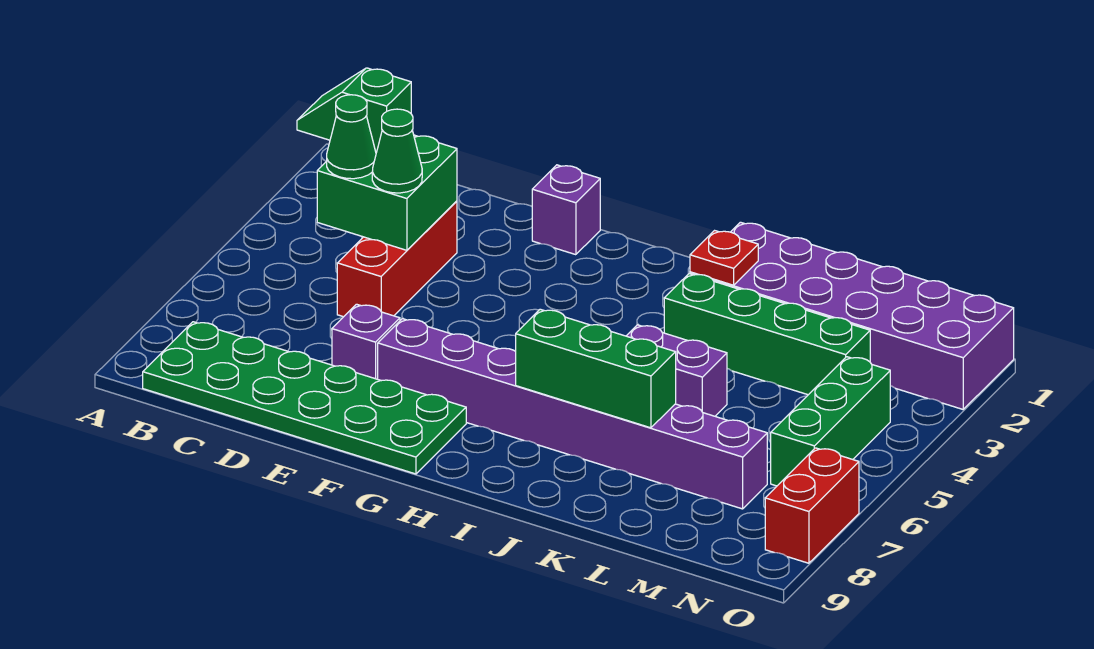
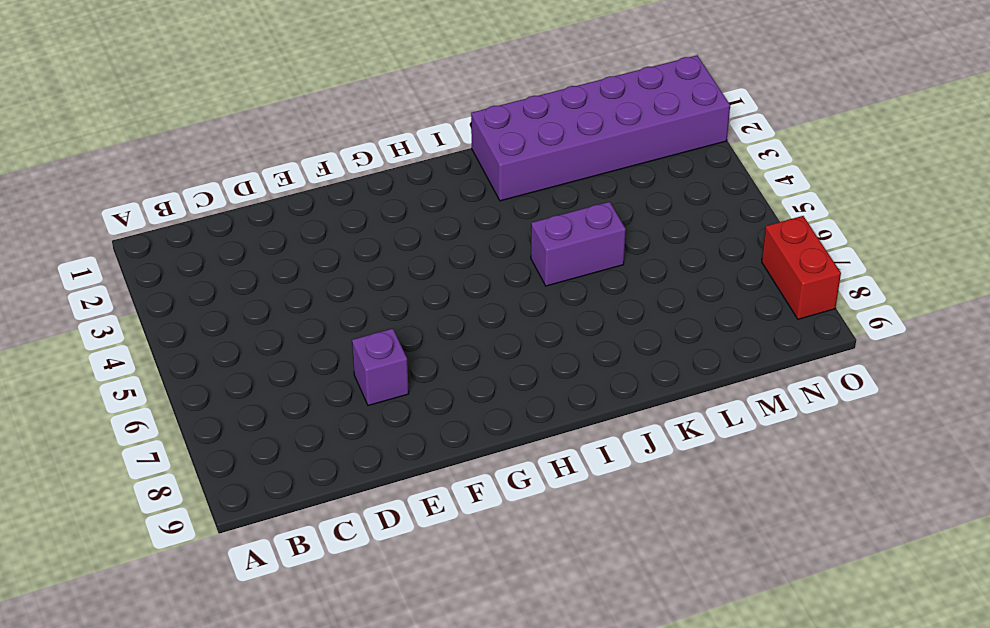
none -> green 2x6 plate [143,322,466,474]
none -> red 1x3 brick [337,201,457,317]
none -> purple 1x1 brick [532,165,600,255]

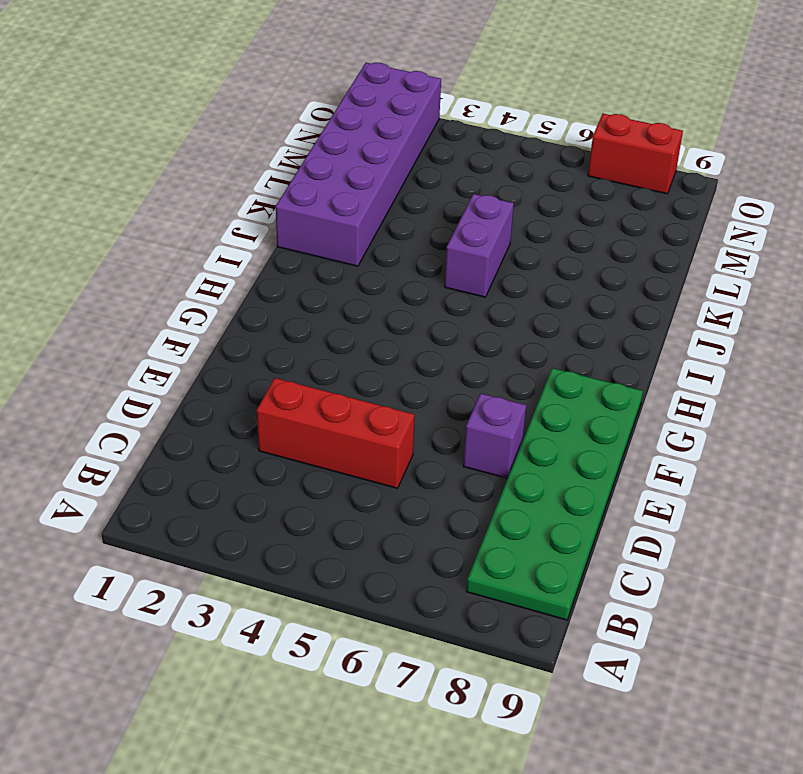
none -> purple 1x1 brick [532,165,600,255]
none -> purple 1x8 brick [378,319,767,509]
none -> green 1x4 brick [664,274,870,395]

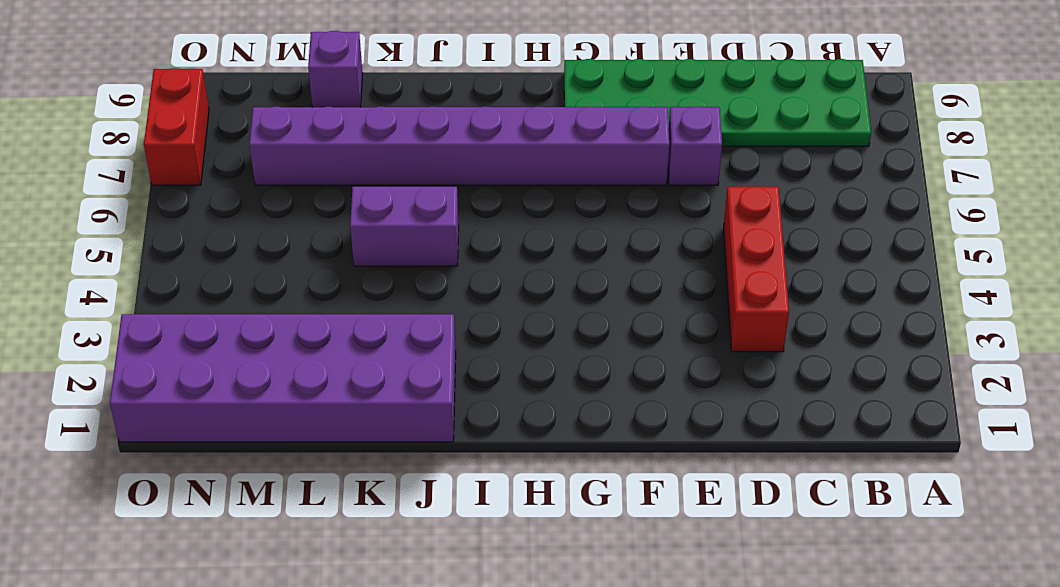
purple 1x1 brick [308,31,363,107] -> purple 1x1 brick moved to [532,165,600,255]
none -> green 1x4 brick [664,274,870,395]
none -> green 1x3 brick [771,357,890,486]
none -> green 2x2 brick [317,135,457,250]

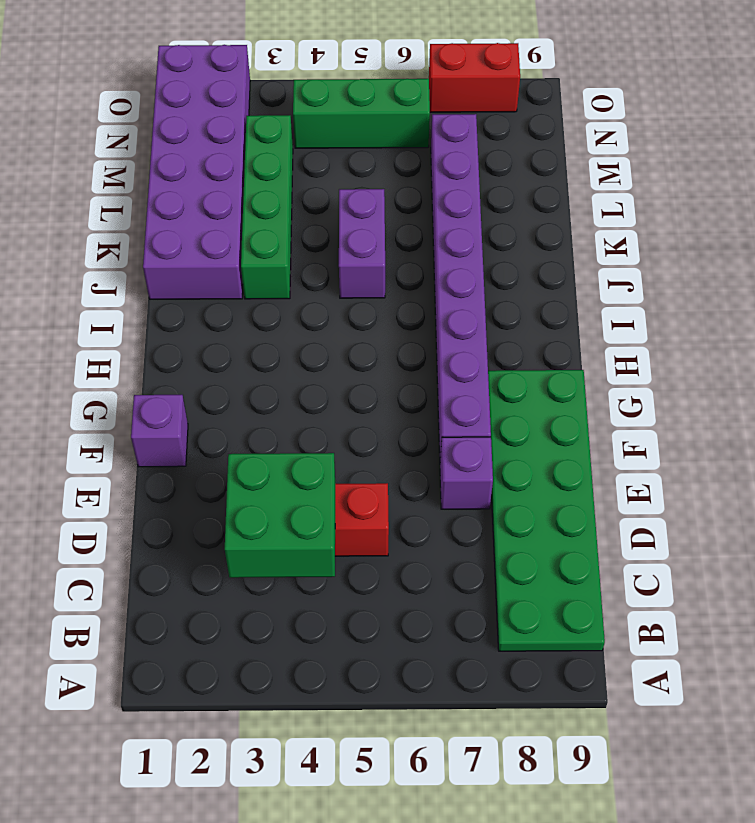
none -> green 1x3 brick [516,309,676,428]
none -> red 1x1 plate [690,231,758,285]
none -> green 1x2 slope [297,68,411,153]

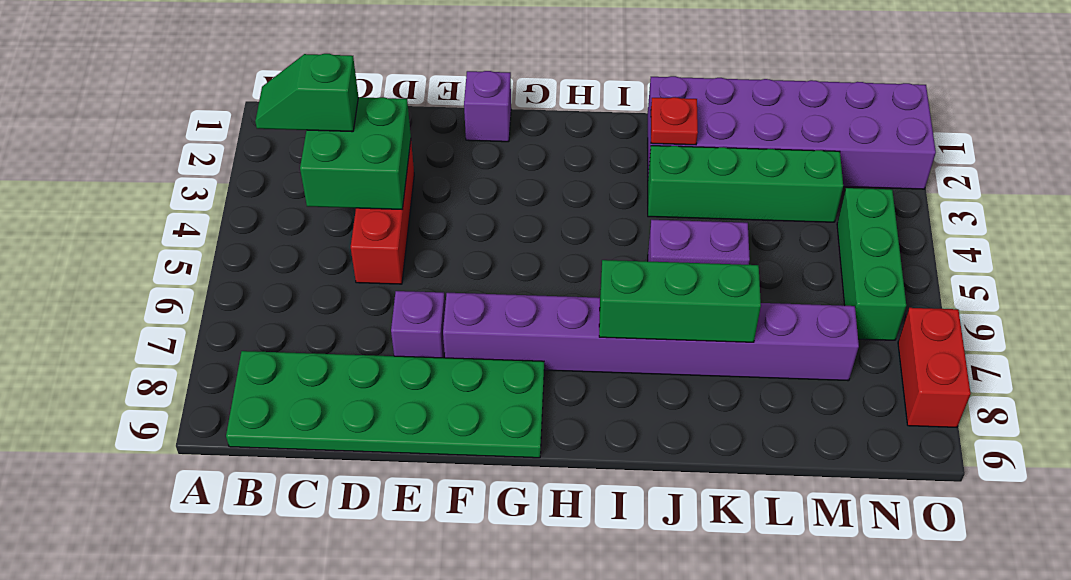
none -> green 1x1 cone [327,95,376,179]
none -> green 1x1 cone [372,109,422,193]

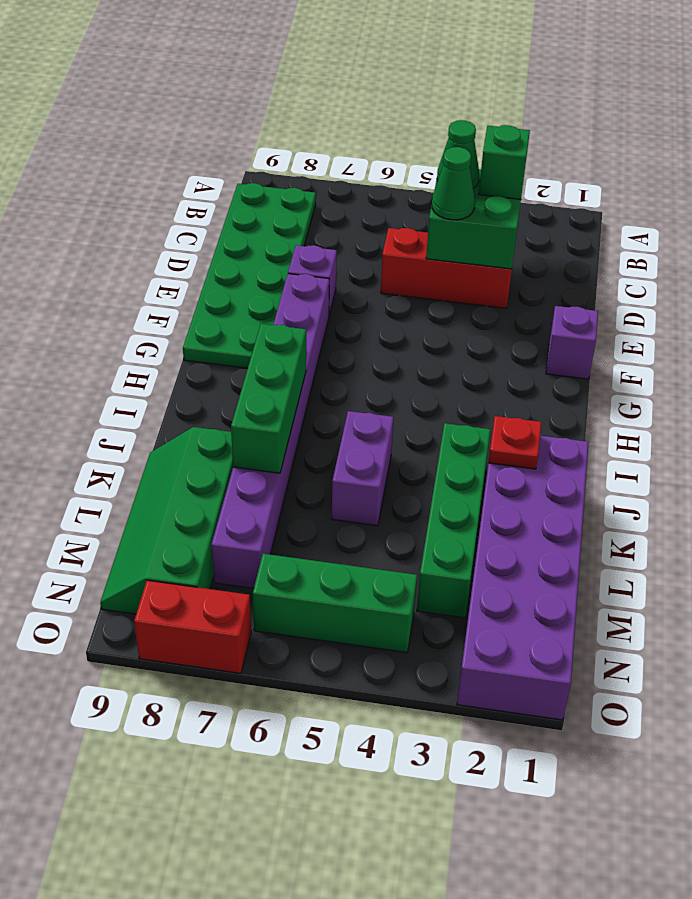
green 2x4 slope [100,427,233,614] -> none

